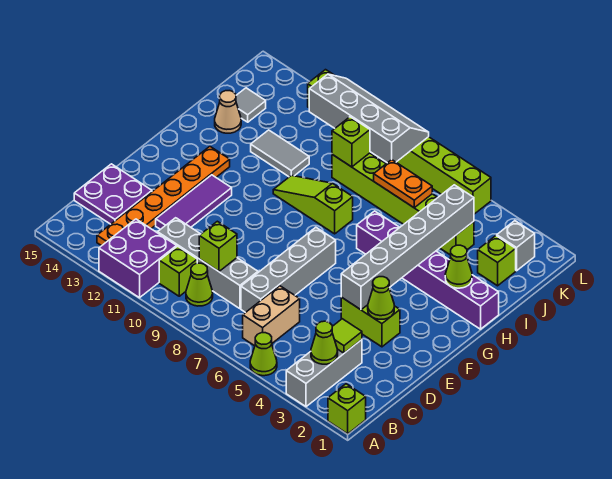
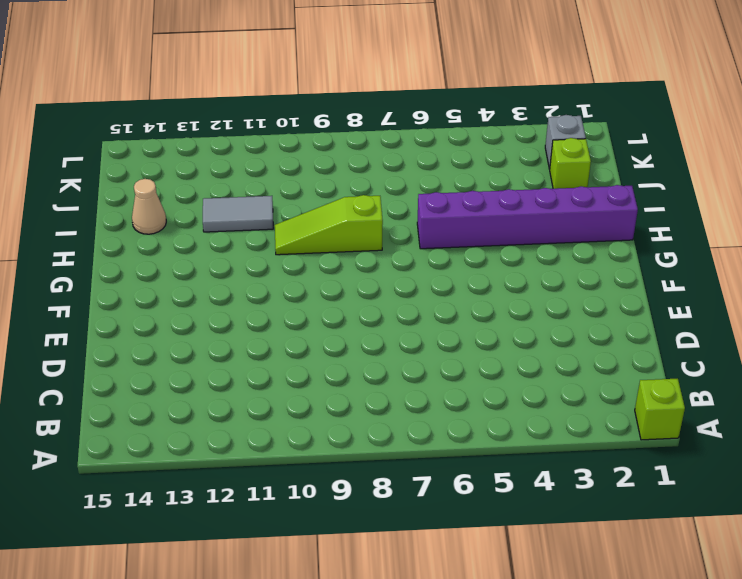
none -> grey 1x3 brick [286,340,362,407]
none -> lime 1x1 cone [250,333,277,376]
none -> purple 2x2 brick [99,219,177,298]
none -> tan 1x2 brick [243,286,300,346]

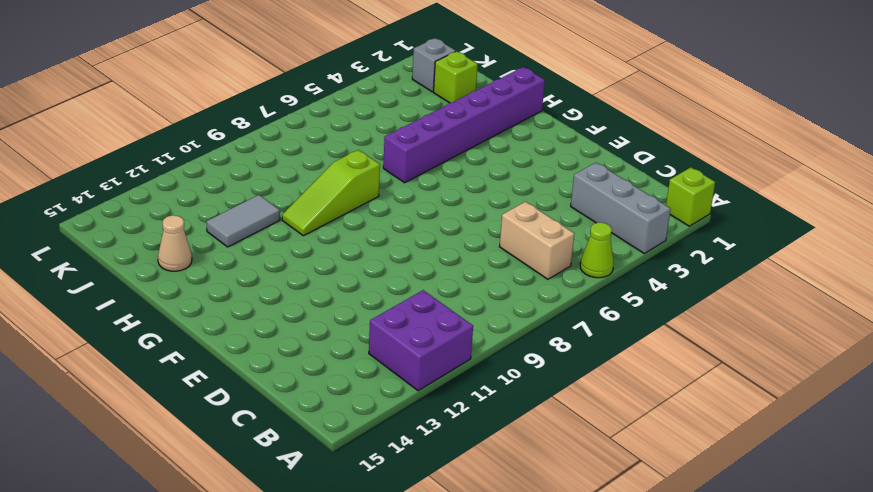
none -> lime 1x1 cone [186,263,213,306]
none -> lime 1x1 brick [159,246,197,296]
none -> orange 1x6 plate [97,147,230,246]
none -> grey 1x4 brick [241,227,336,313]

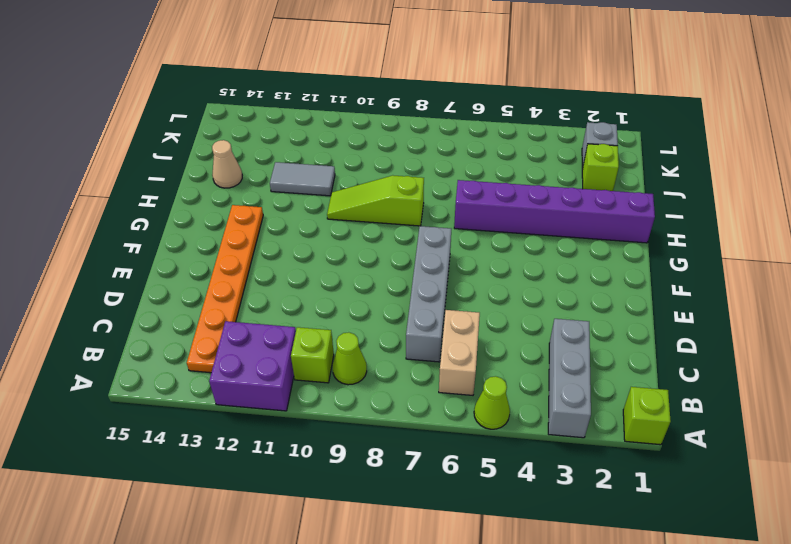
none -> grey 1x4 brick [158,218,258,309]
none -> purple 2x2 plate [74,164,152,224]
none -> purple 1x3 tile [156,175,232,229]
none -> lime 1x2 brick [341,297,400,347]

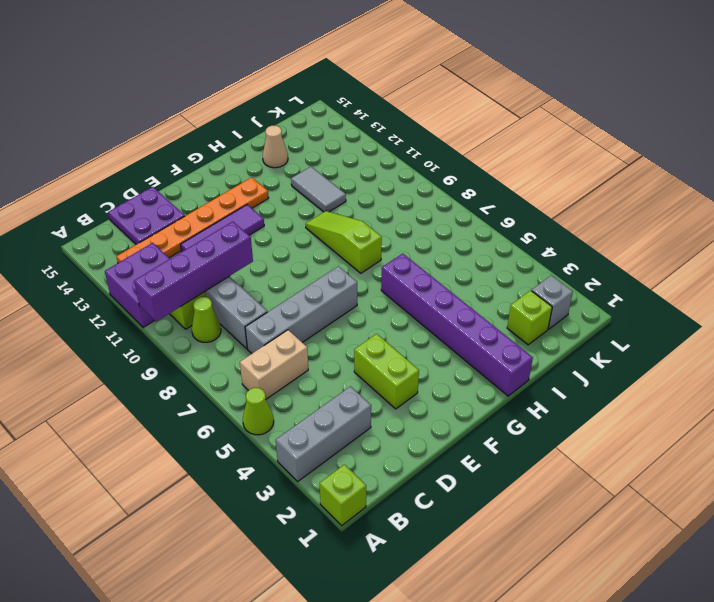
purple 1x4 brick [134,221,253,322] -> none
none -> lime 1x6 brick [332,153,474,255]
none -> grey 1x1 tile [236,88,266,122]
none -> lime 1x8 brick [308,70,491,214]
none -> lime 1x1 cone [311,321,338,364]

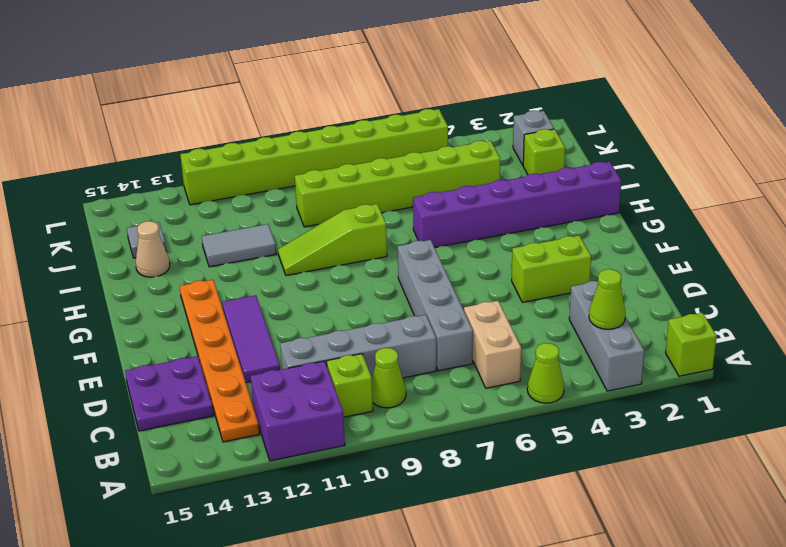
none -> lime 1x1 tile [332,319,362,353]
none -> lime 1x1 brick [199,221,237,271]
none -> lime 1x1 cone [368,277,394,319]
none -> grey 1x6 brick [341,185,474,310]

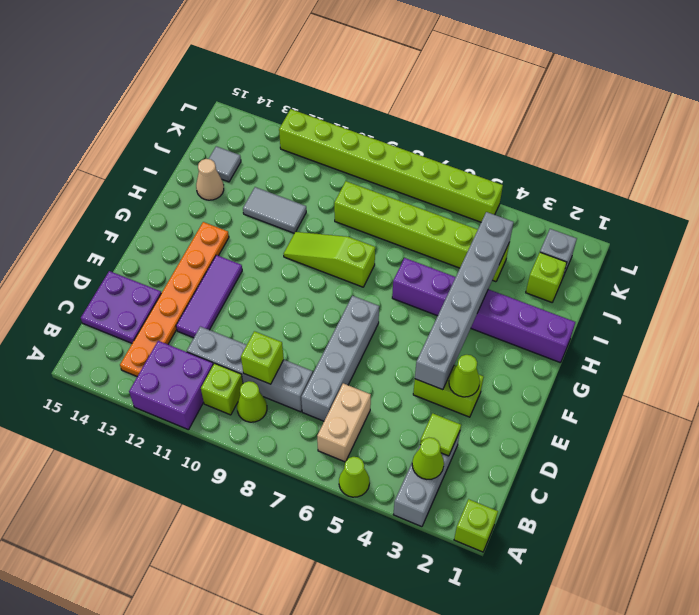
none -> lime 1x1 cone [445,245,472,288]
none -> orange 1x2 plate [374,160,432,208]
none -> lime 1x1 brick [332,117,370,167]
none -> grey 2x4 slope [309,74,429,163]

